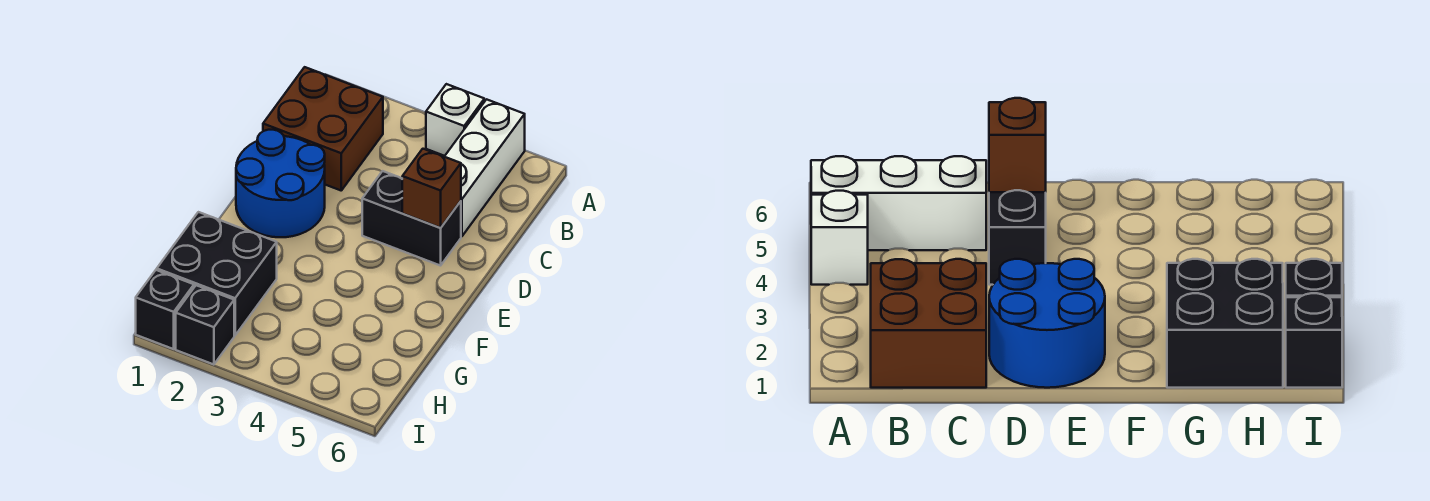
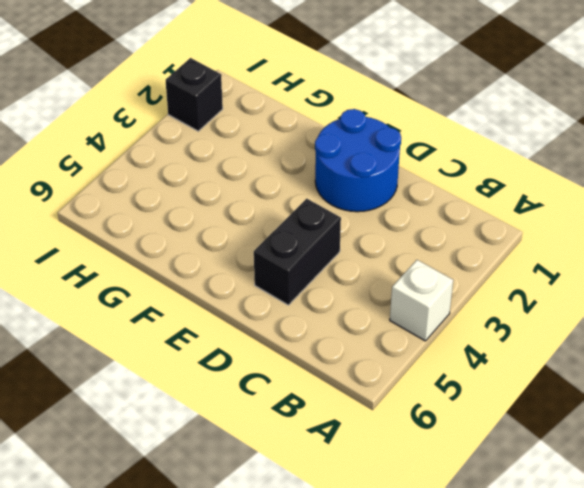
none -> white 1x3 brick [444,99,525,237]
none -> brown 2x2 brick [263,67,383,190]

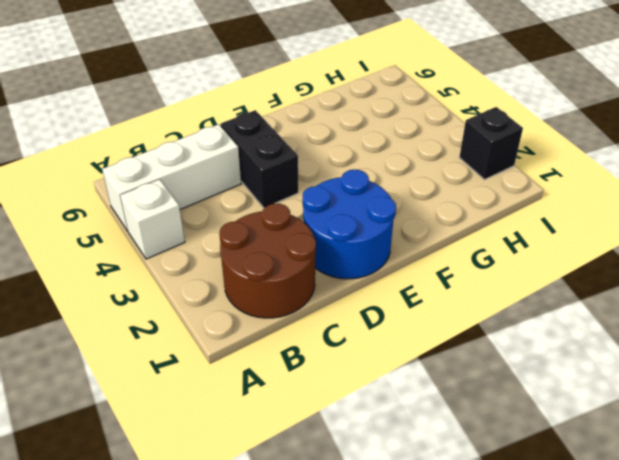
brown 2x2 round brick [219,203,316,318] -> brown 2x2 brick [263,67,383,190]
none -> black 2x2 brick [157,212,277,335]
none -> black 1x1 brick [136,270,194,349]

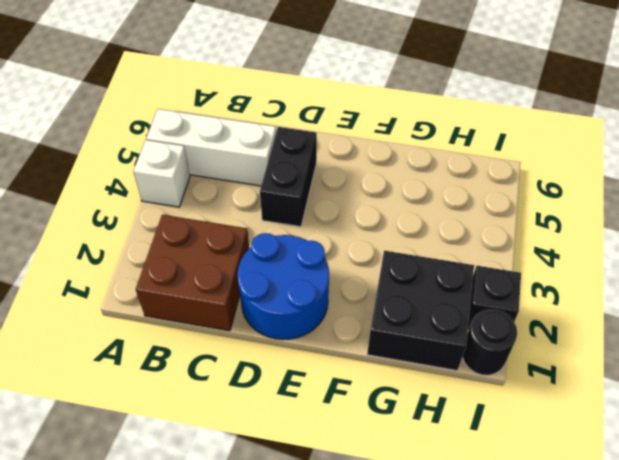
black 1x1 round brick [462,309,517,375] -> black 1x1 brick [136,270,194,349]
none -> brown 1x1 brick [402,149,461,228]

